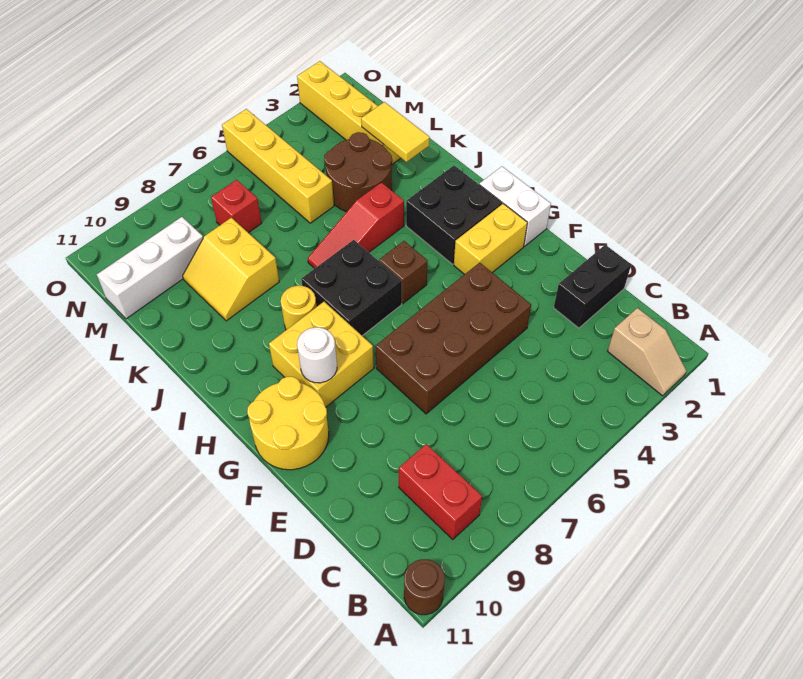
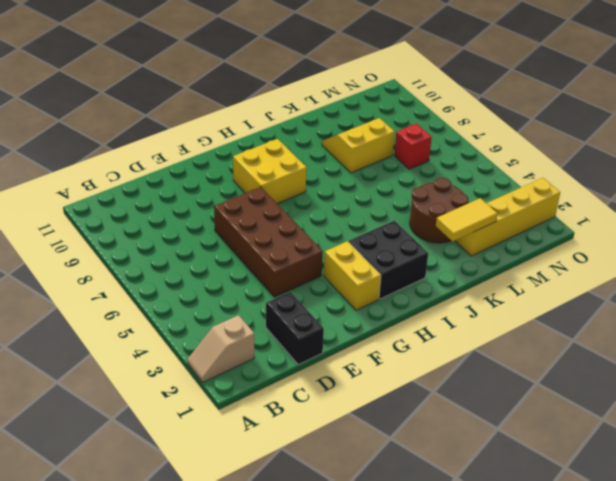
none -> brown 1x1 round brick [404,559,445,615]
none -> red 1x2 brick [399,444,482,539]
none -> yellow 2x2 round brick [247,377,329,470]

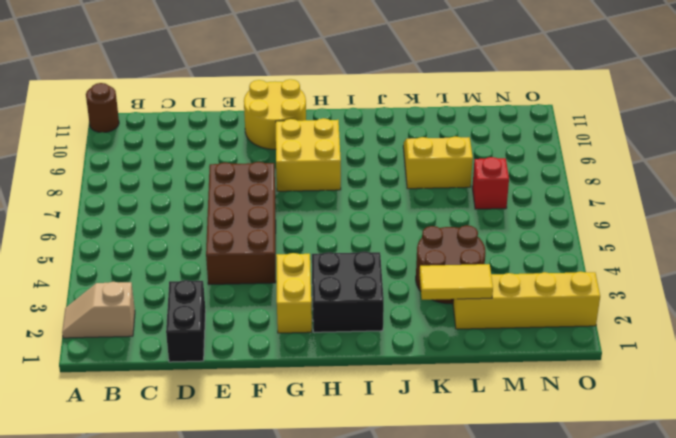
none -> red 1x2 brick [399,444,482,539]
none -> white 1x2 brick [479,166,551,246]
none -> brown 1x1 brick [379,241,428,304]

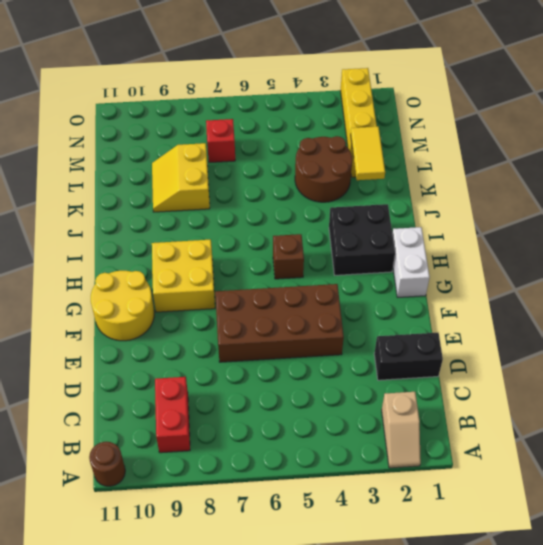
none -> yellow 1x2 brick [454,204,527,275]
none -> black 2x2 brick [301,240,402,336]
none -> yellow 1x1 round brick [281,286,317,330]

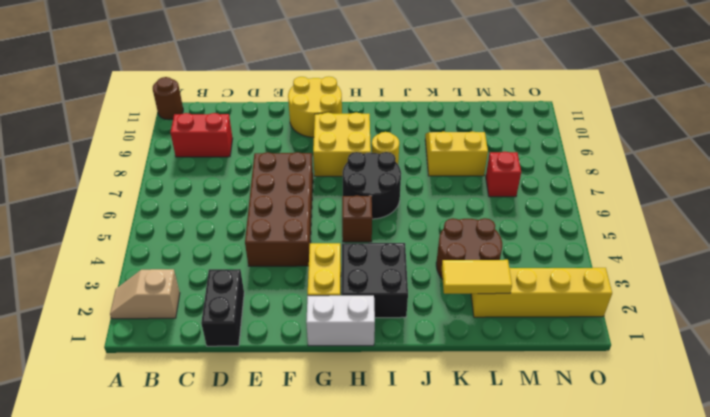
black 2x2 round brick [342,152,401,219] -> black 2x2 brick [301,240,402,336]
none -> red 1x3 slope [308,182,404,268]
none -> yellow 1x4 brick [222,109,334,223]
none -> white 1x3 brick [97,217,203,319]

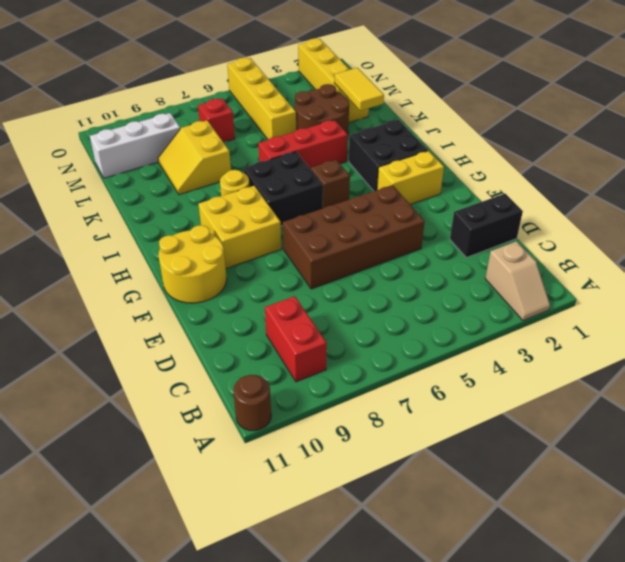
red 1x3 brick [258,120,348,169] -> red 1x3 slope [308,182,404,268]
none -> white 1x2 brick [479,166,551,246]
none -> white 1x1 round brick [297,327,337,383]

